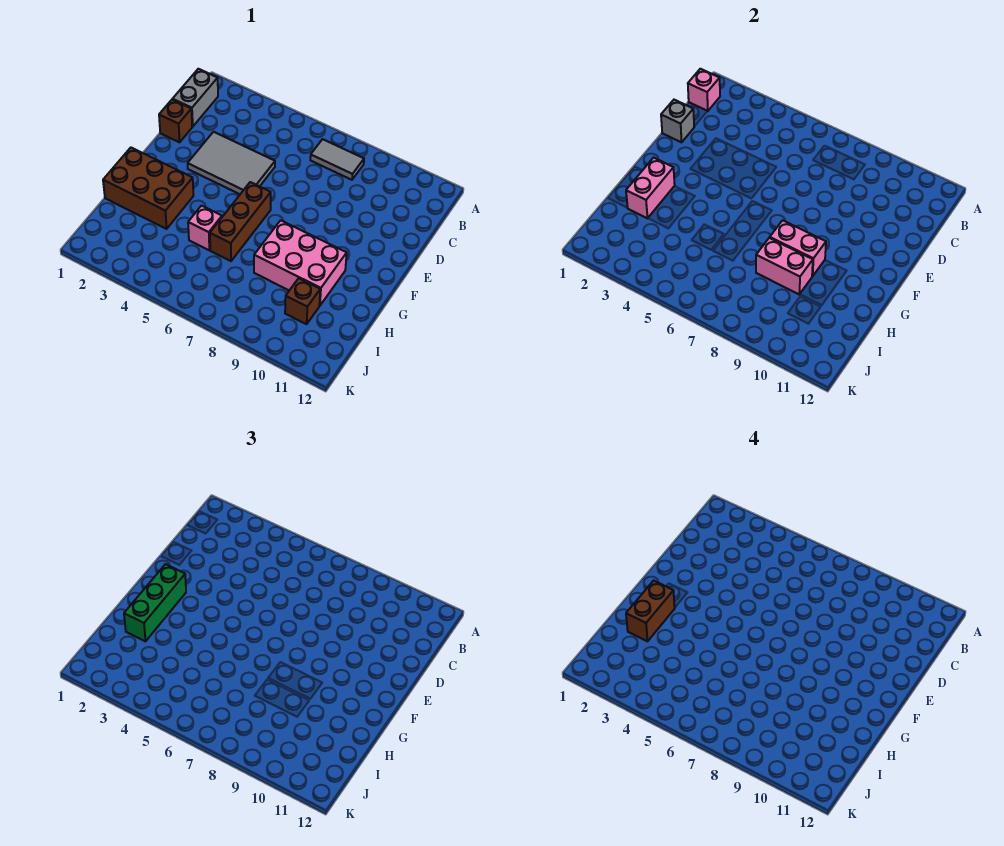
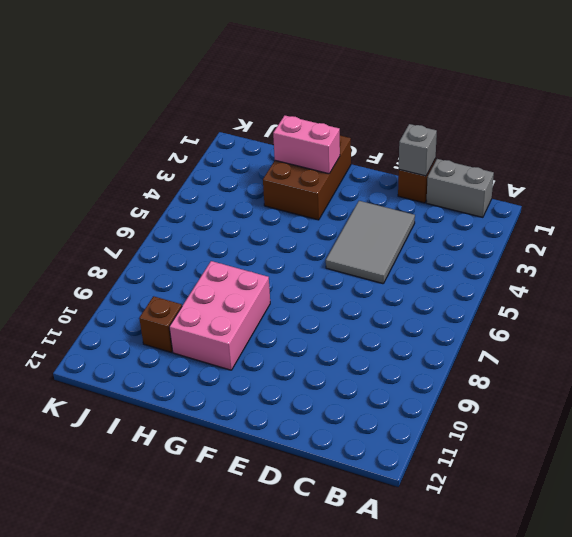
none -> grey 1x2 tile [310,139,364,180]
none -> brown 1x3 brick [210,182,271,261]
none -> pink 1x1 brick [188,206,222,250]

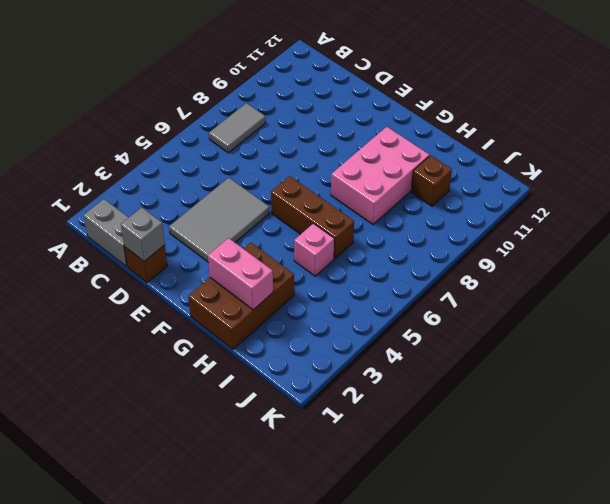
none -> pink 1x1 brick [688,69,720,111]
none -> pink 1x2 brick [770,220,826,276]
none -> pink 1x2 brick [756,238,813,294]

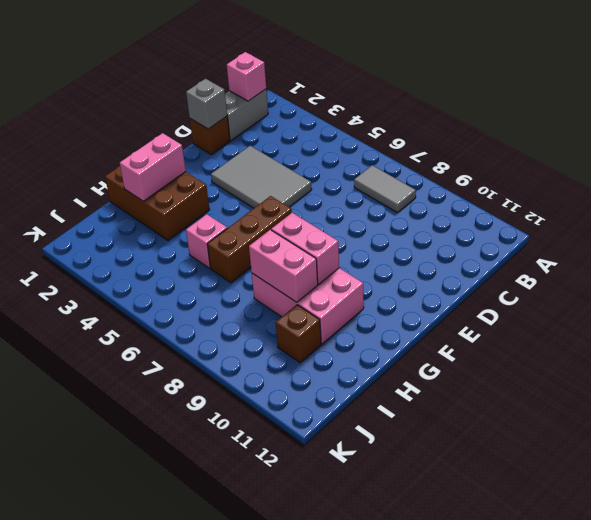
none -> green 1x3 brick [124,564,186,641]
none -> brown 1x2 brick [626,581,675,641]

